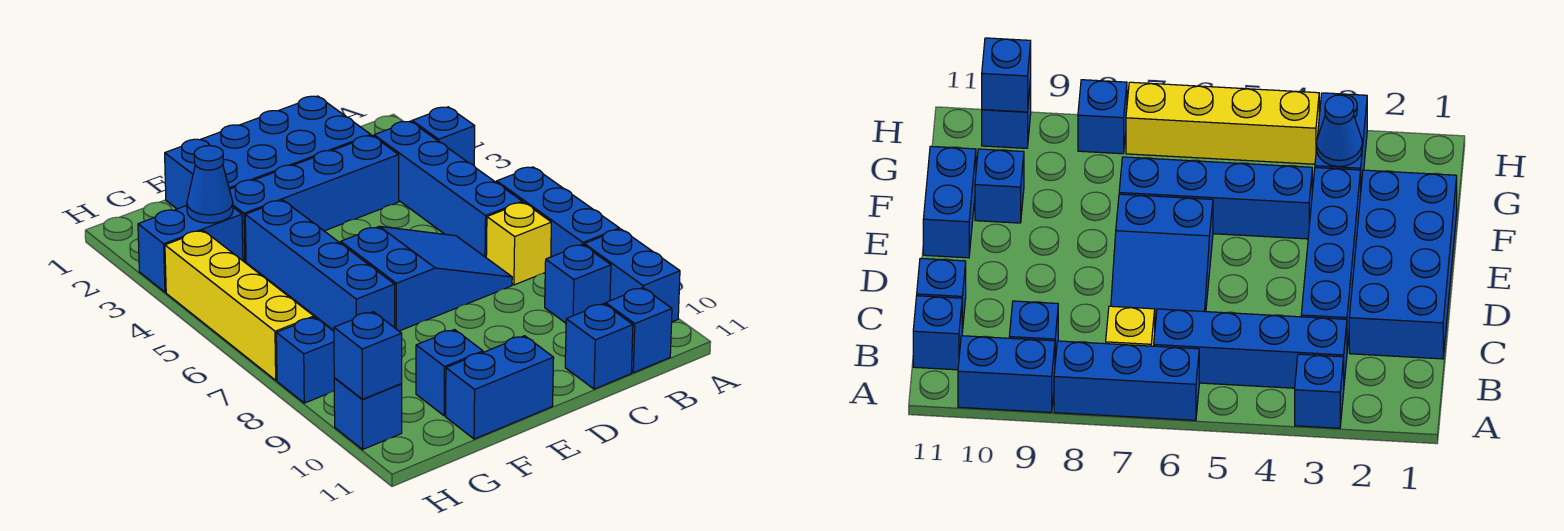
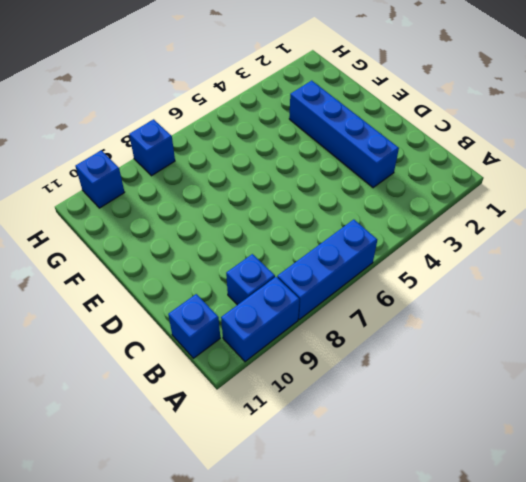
none -> blue 1x1 brick [412,107,475,165]
none -> blue 1x4 brick [374,121,522,257]
none -> yellow 1x1 brick [486,202,551,285]

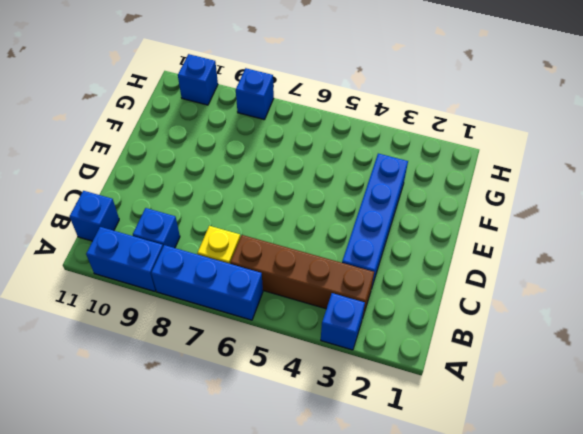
brown 1x4 brick [230,235,374,316] -> blue 1x4 brick [374,121,522,257]
none -> blue 2x4 brick [165,96,371,209]
none -> blue 2x3 slope [341,226,512,331]
none -> blue 1x1 brick [565,304,633,389]

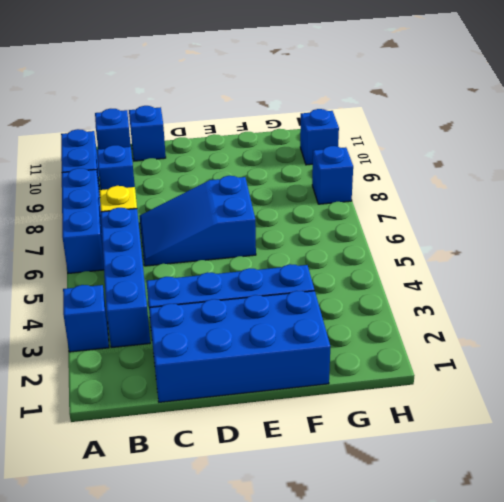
none -> blue 1x2 brick [446,336,554,439]
none -> blue 1x4 brick [245,200,395,330]
none -> blue 1x1 brick [416,330,483,416]

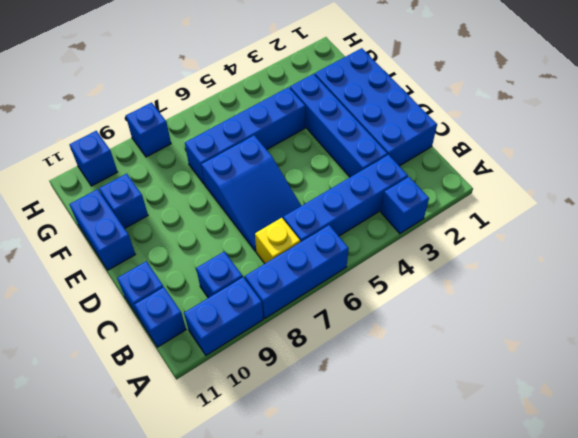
none -> blue 1x2 brick [138,205,243,292]
none -> yellow 1x4 brick [165,230,314,380]
none -> blue 1x1 cone [187,146,233,223]

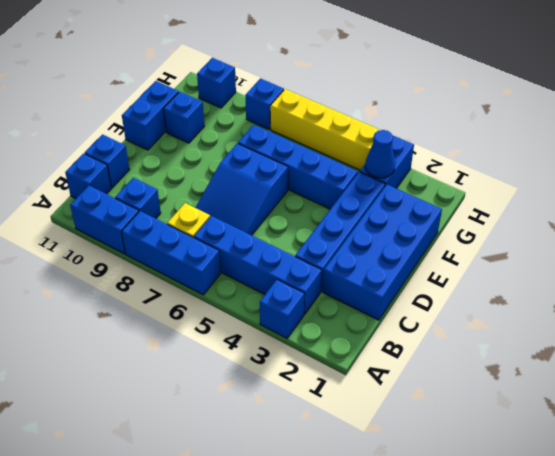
none -> blue 1x1 brick [334,312,402,399]

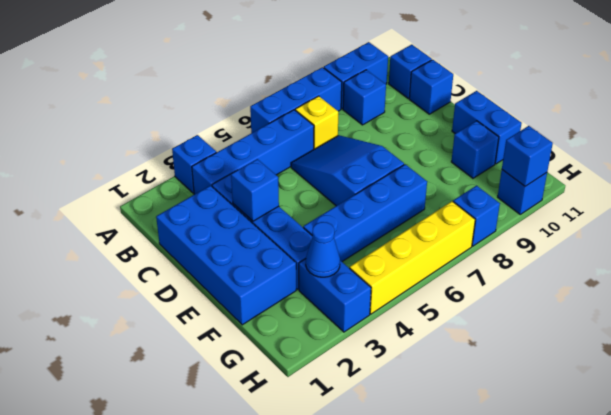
blue 1x1 brick [231,159,279,221] -> none

